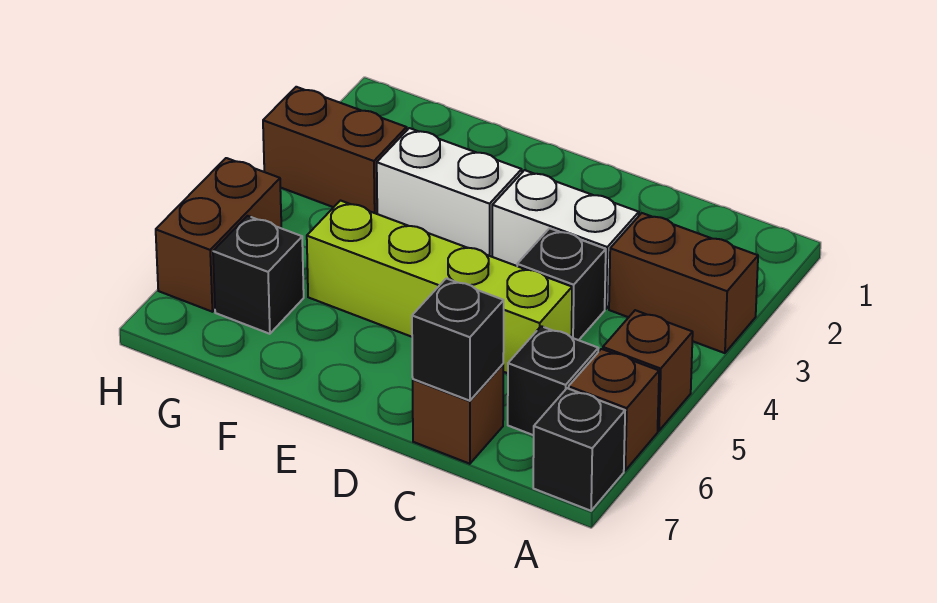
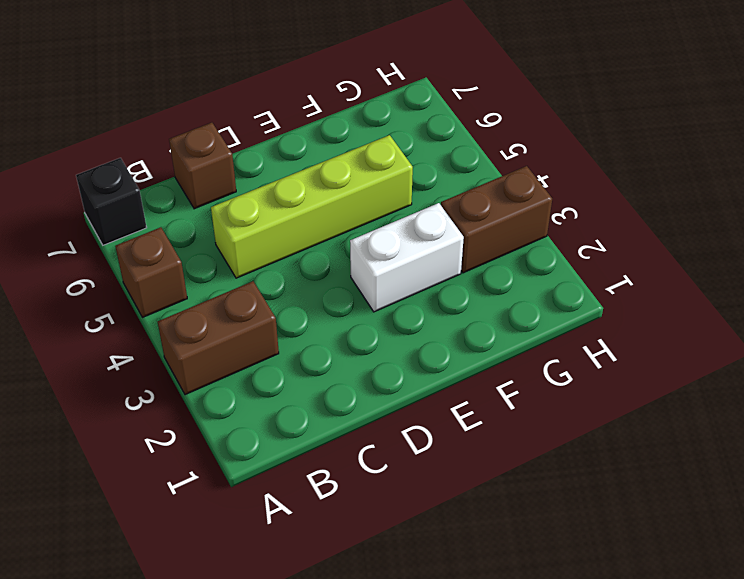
none -> brown 1x1 brick [569,349,659,470]
none -> black 1x1 brick [508,326,598,435]
none -> white 1x2 brick [492,170,639,309]

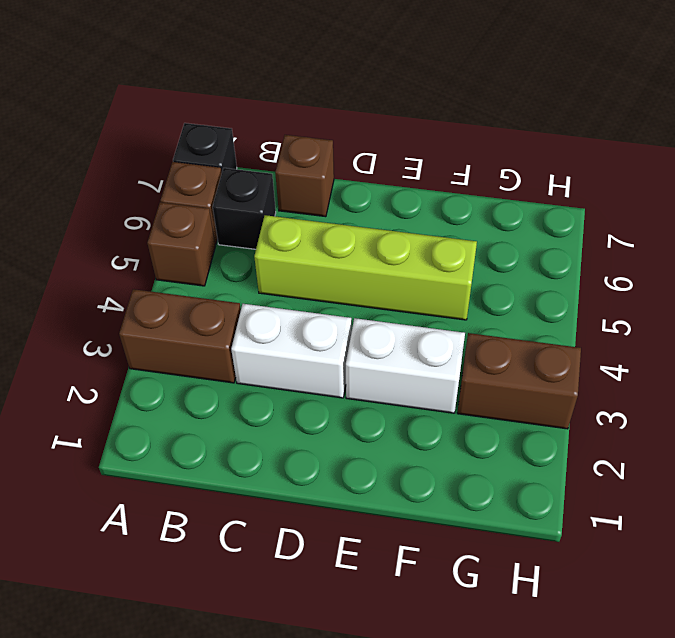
none -> black 1x1 brick [517,228,606,340]
none -> black 1x1 brick [213,216,304,334]
none -> brown 1x2 brick [156,158,281,312]

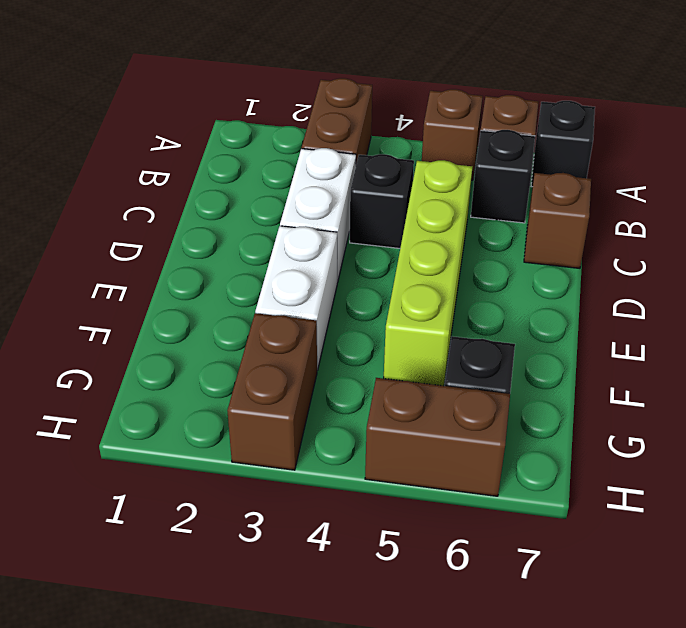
none -> black 1x1 brick [412,278,504,401]

